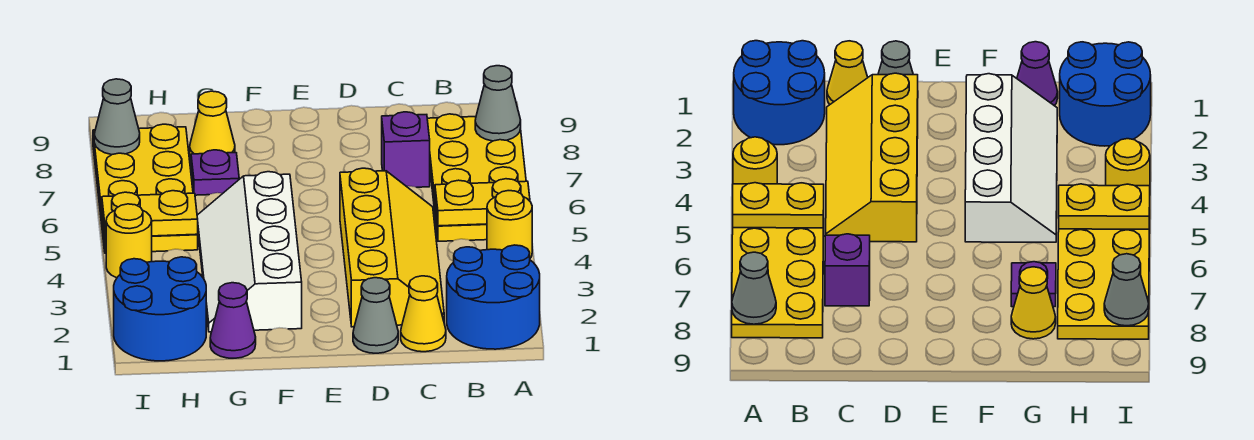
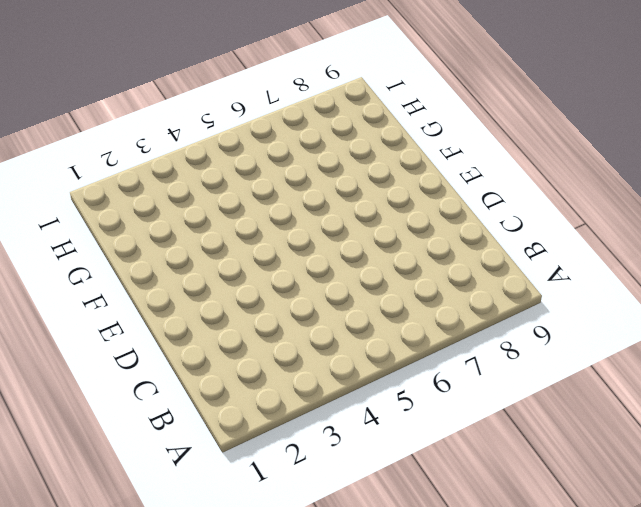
none -> blue 2x2 round brick [447,245,540,349]
none -> yellow 1x1 round brick [487,191,532,258]
none -> yellow 2x4 plate [427,114,526,241]

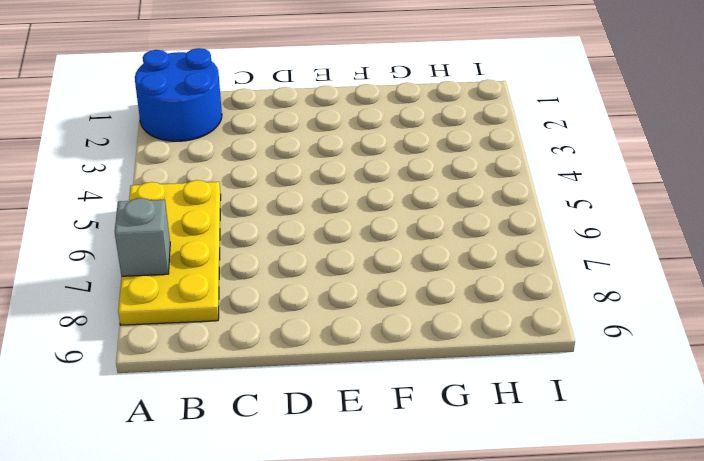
grey 1x1 brick [115,198,170,276] -> none
none -> yellow 1x1 round brick [487,191,532,258]
none -> yellow 1x1 cone [401,276,446,352]
none -> yellow 2x4 slope [340,168,444,327]

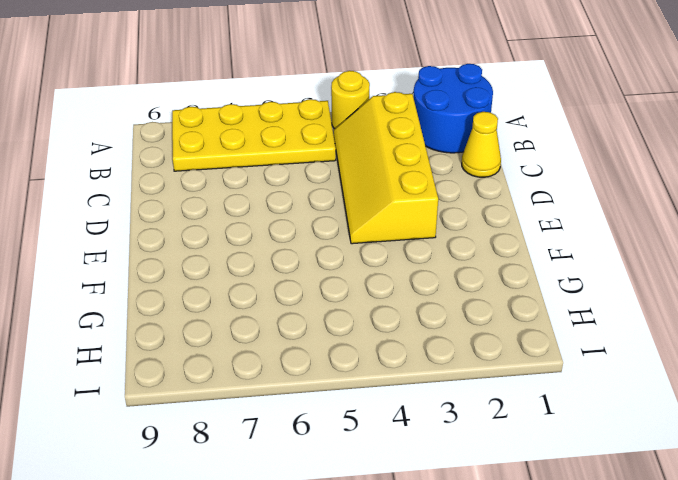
yellow 2x4 slope [334,92,438,244] -> yellow 2x4 slope turned to [340,168,444,327]
none -> purple 1x1 brick [382,112,430,187]
none -> grey 1x1 cone [353,278,398,353]
none -> white 2x4 slope [197,172,302,332]

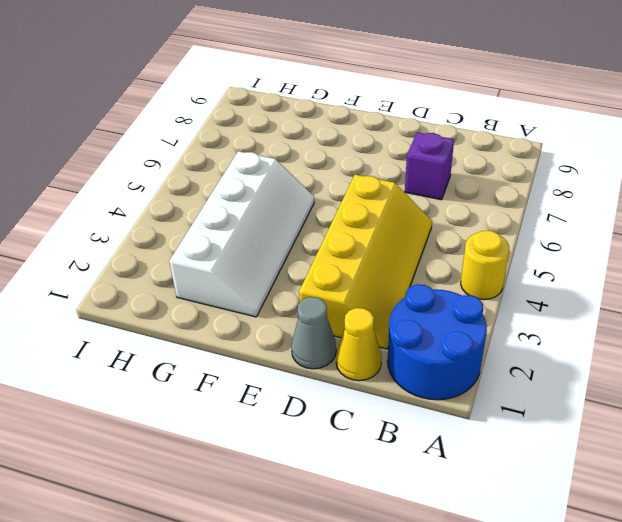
white 2x4 slope [169,151,314,317] -> white 2x4 slope turned to [197,172,302,332]
none -> yellow 2x4 plate [427,114,526,241]
none -> purple 1x1 cone [210,283,256,358]
none -> purple 1x1 plate [191,150,239,195]

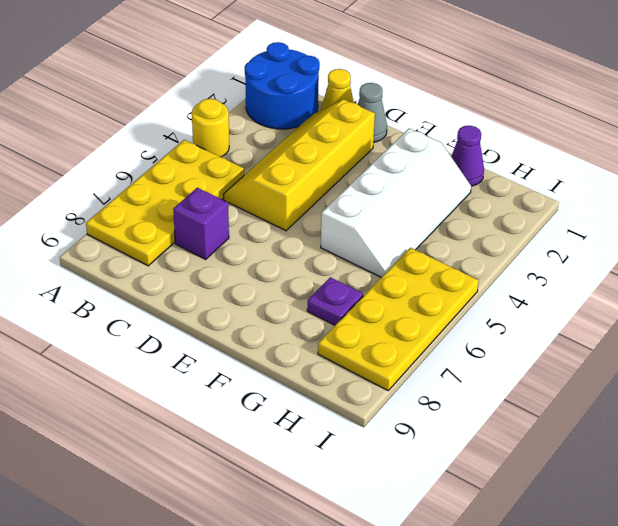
none -> yellow 1x1 cone [190,91,235,157]
none -> blue 2x2 round brick [114,257,206,361]
none -> yellow 1x1 round brick [106,204,152,278]

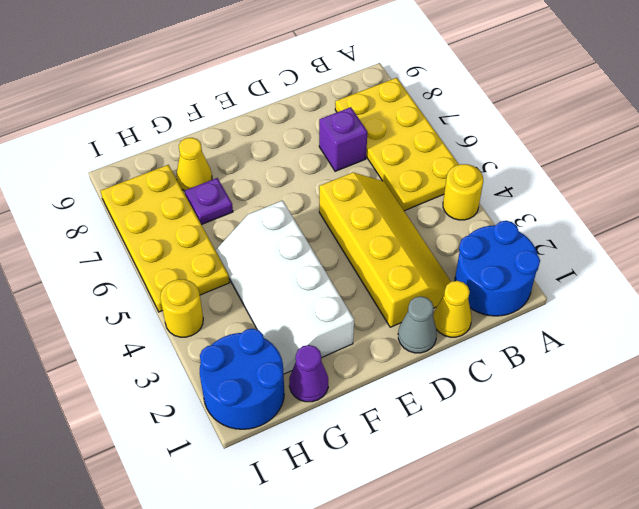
none -> yellow 1x2 plate [435,179,530,226]
none -> grey 1x1 cone [475,66,521,141]
none -> yellow 1x2 plate [102,191,198,238]

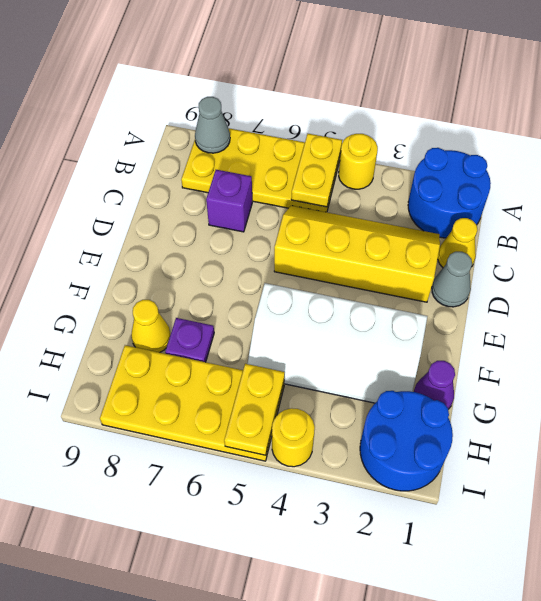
none -> grey 1x1 cone [94,79,140,155]

